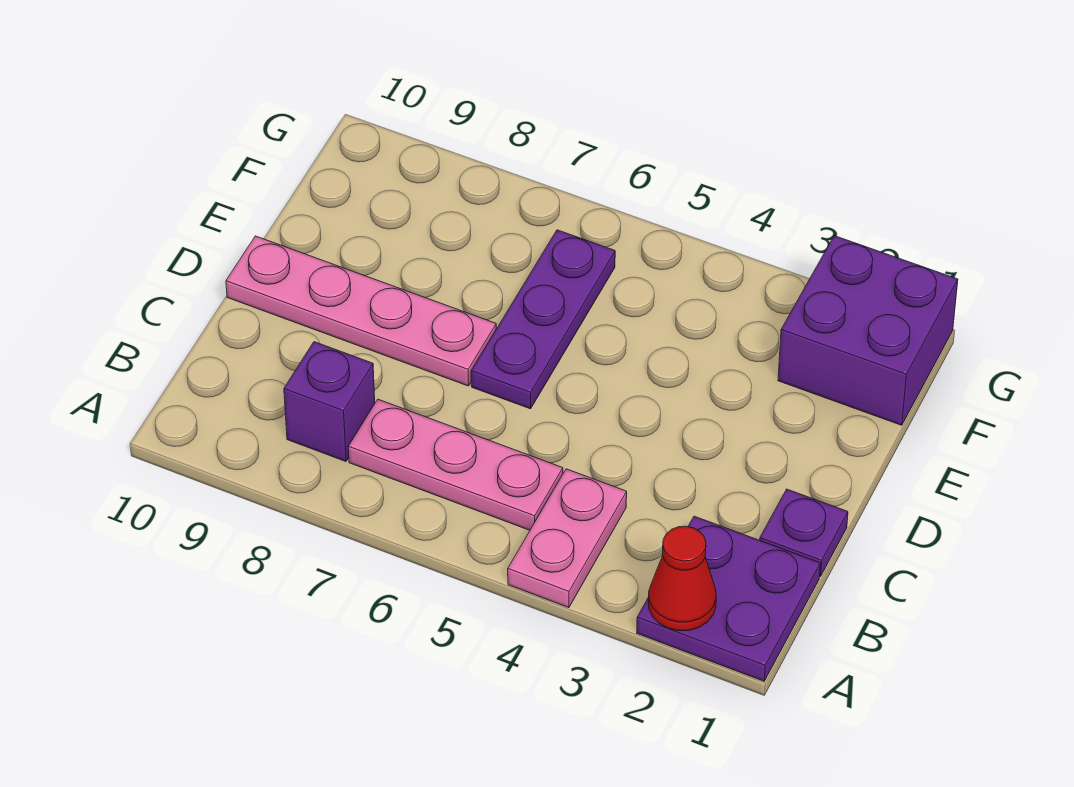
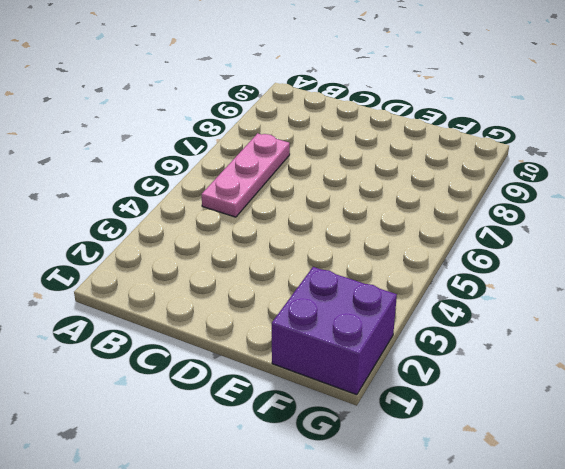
none -> purple 2x2 plate [637,516,820,681]
none -> pink 1x2 plate [508,469,627,608]

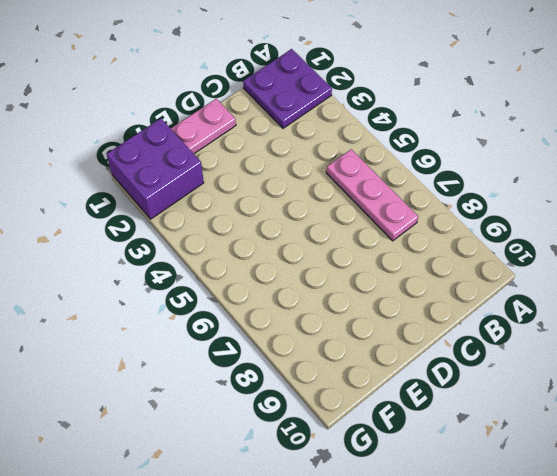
pink 1x2 plate [171,99,236,154] -> pink 1x2 plate moved to [508,469,627,608]
none -> purple 1x1 brick [284,342,375,461]
none -> purple 1x1 plate [760,489,848,577]

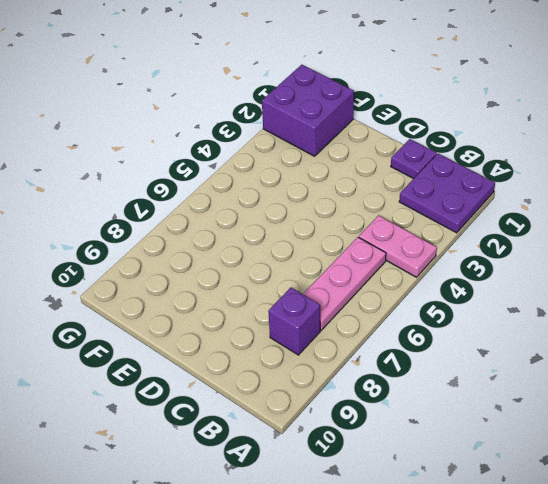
none -> purple 1x3 plate [471,230,615,409]
none -> pink 1x4 plate [226,236,496,386]

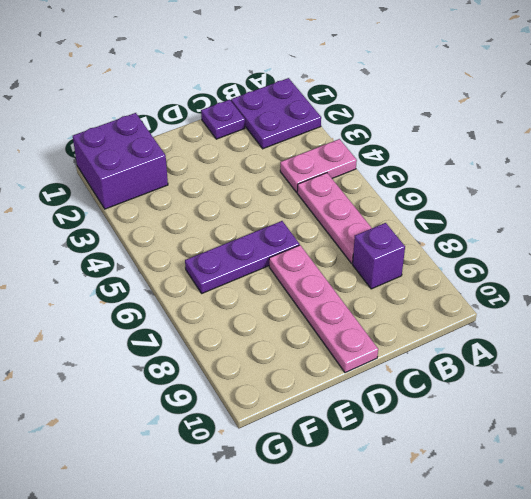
none -> red 1x1 cone [648,526,716,631]

